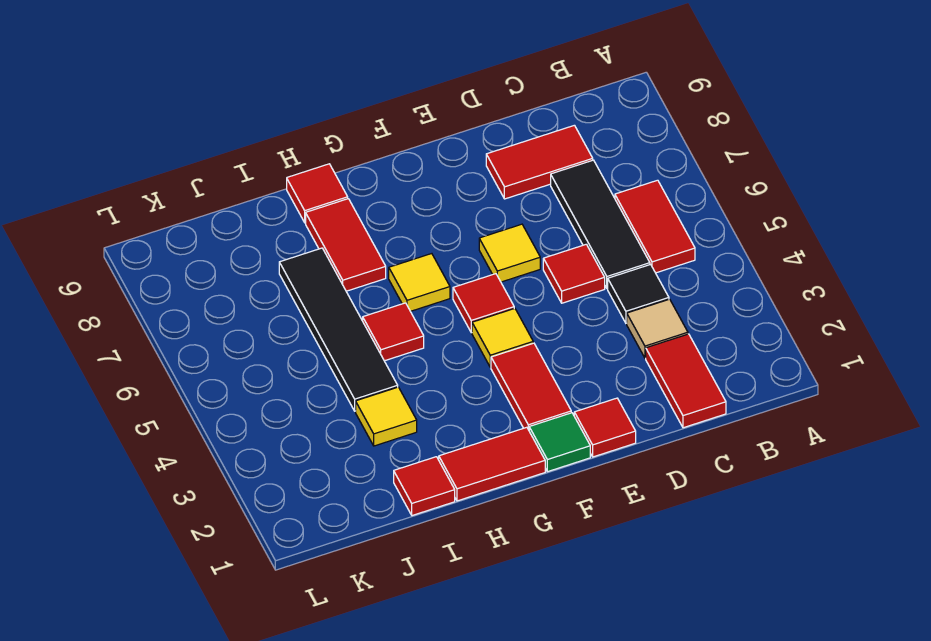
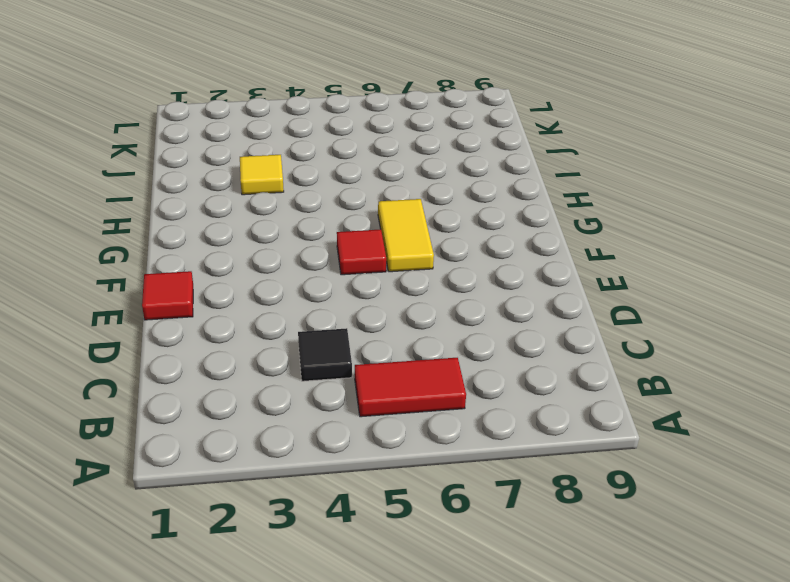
yellow 1x2 tile [378,199,434,272] -> yellow 1x1 tile [389,254,450,311]
none -> red 1x2 tile [646,334,726,428]
none -> tan 1x1 tile [627,299,688,358]
none -> black 1x3 tile [551,160,650,289]

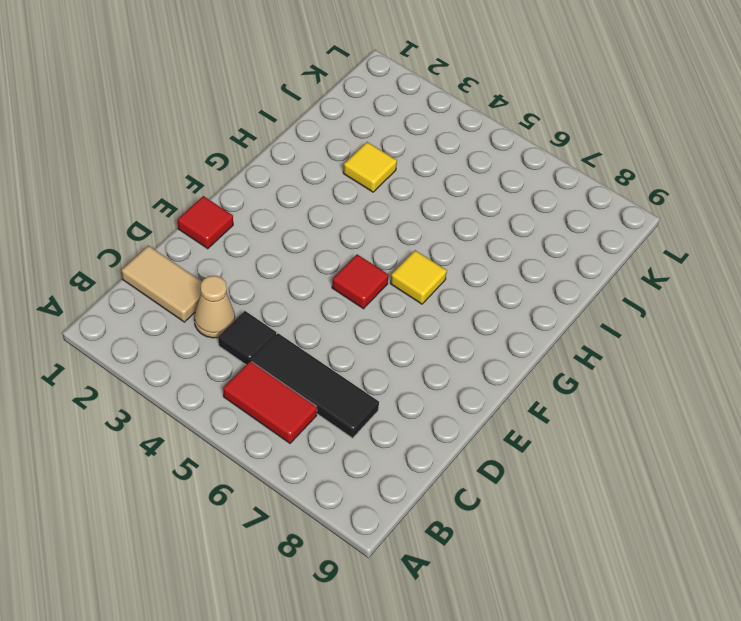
tan 1x2 tile [121,246,202,322] -> red 1x2 tile [646,334,726,428]
tan 1x1 cone [194,276,235,338] -> tan 1x1 tile [627,299,688,358]
none -> red 1x2 tile [486,125,593,199]
none -> red 1x1 tile [543,244,605,303]
none -> yellow 1x1 tile [479,224,540,282]

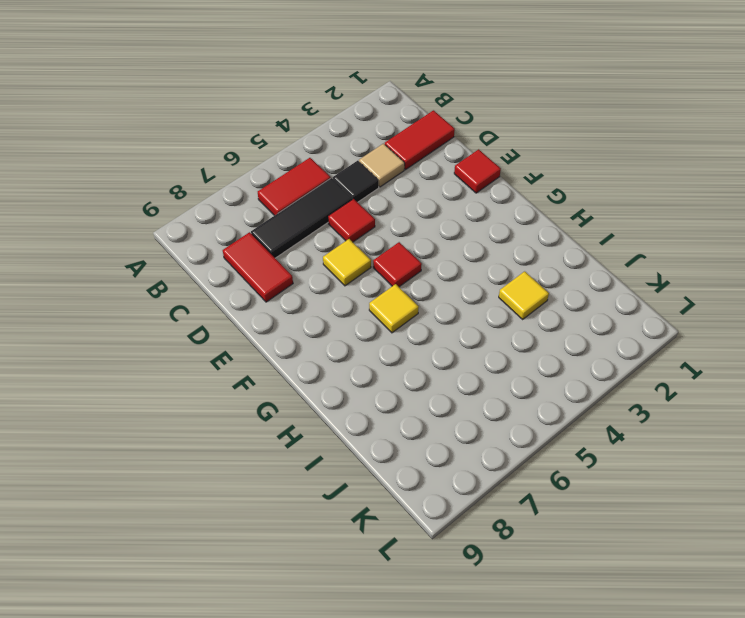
none -> green 1x1 tile [529,413,590,472]
none -> red 1x2 tile [491,343,571,430]
none -> yellow 1x1 tile [472,308,533,367]

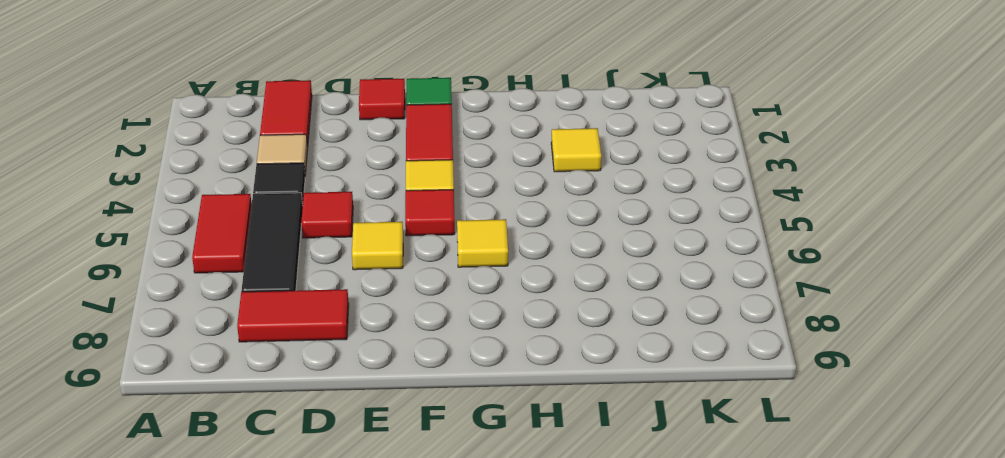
none -> red 1x2 tile [439,427,545,501]
none -> red 1x1 tile [363,303,424,361]
none -> red 1x2 tile [306,199,386,291]

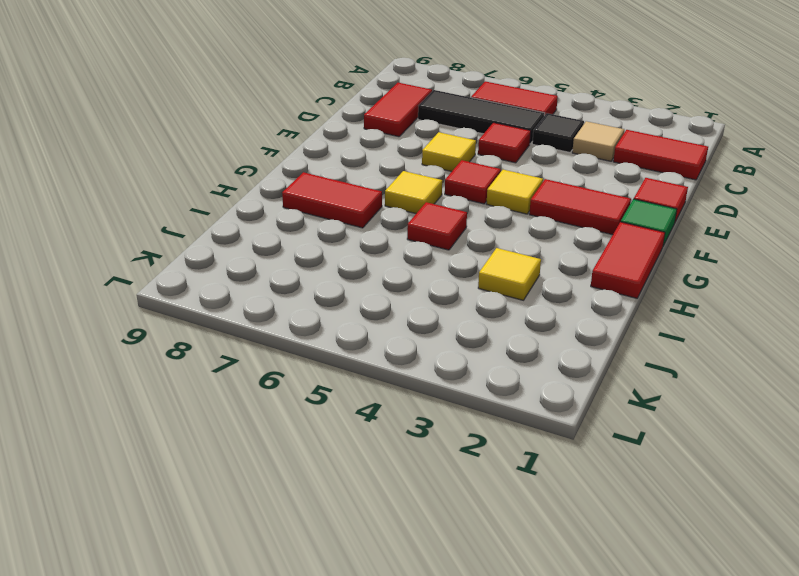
none -> red 1x1 tile [287,164,348,223]
none -> red 1x1 tile [394,457,455,516]
none -> black 1x4 tile [279,248,398,411]

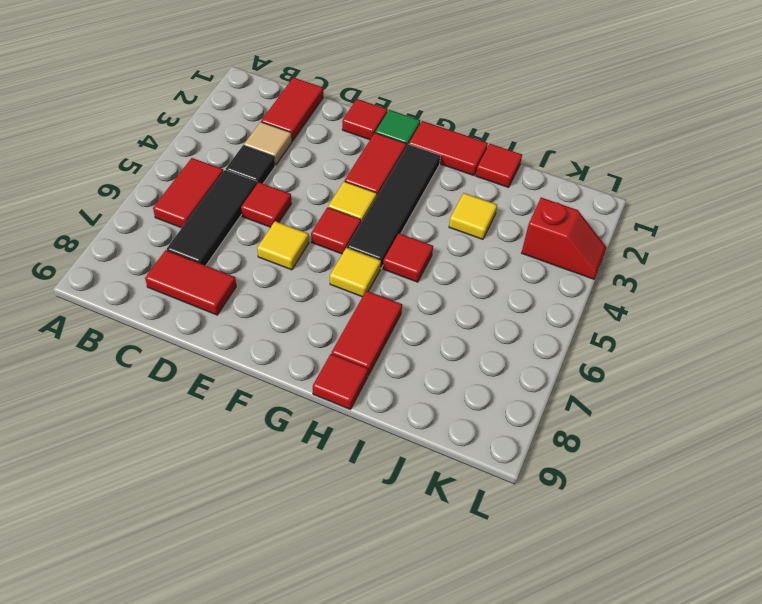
black 1x4 tile [347,144,441,268] -> black 1x4 tile moved to [279,248,398,411]
red 1x2 slope [521,198,607,279] -> none

